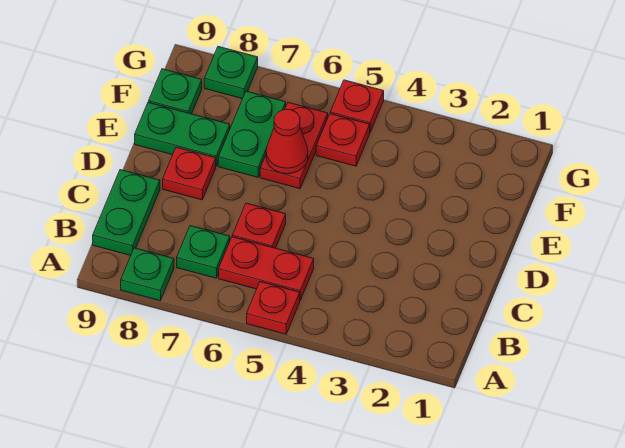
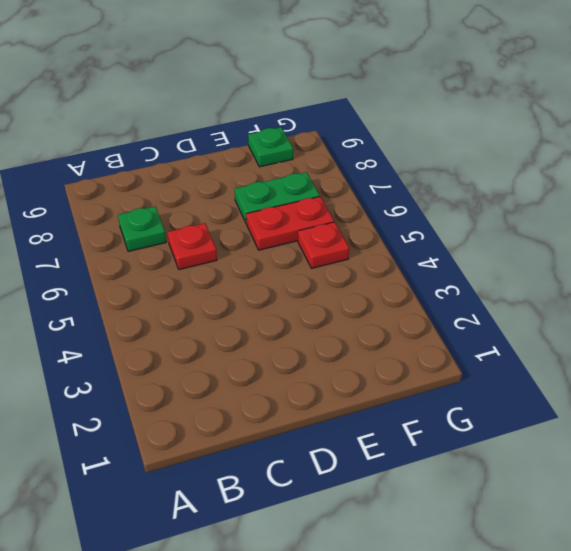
none -> red 1x1 plate [247,282,300,334]
none -> green 1x1 plate [121,248,174,301]
none -> red 1x2 plate [219,237,314,300]

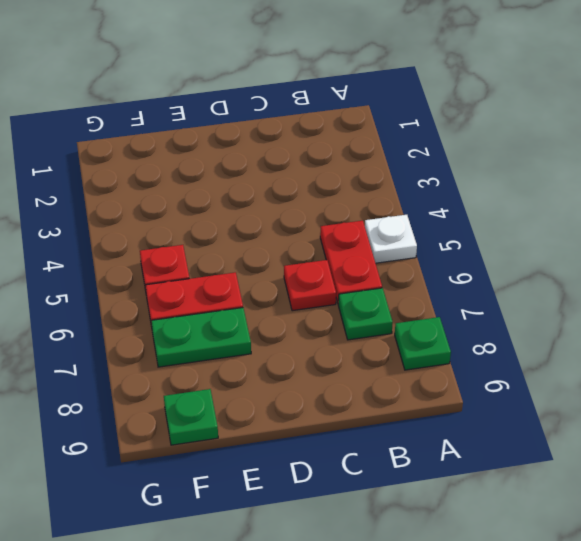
white 1x1 plate [365,215,417,263] -> red 1x1 plate [247,282,300,334]
none -> green 1x2 plate [93,170,160,255]
none -> red 1x1 plate [163,147,216,200]
none -> green 1x2 plate [135,102,230,166]

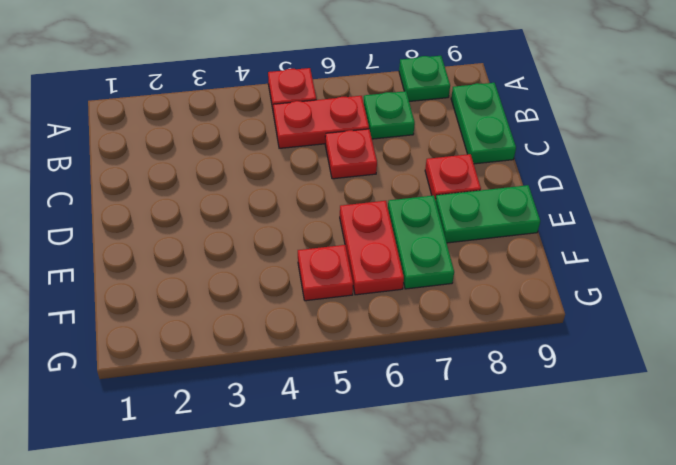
none -> green 1x1 plate [149,69,202,114]
none -> red 1x1 plate [330,80,384,132]
none -> green 1x1 plate [204,47,258,99]

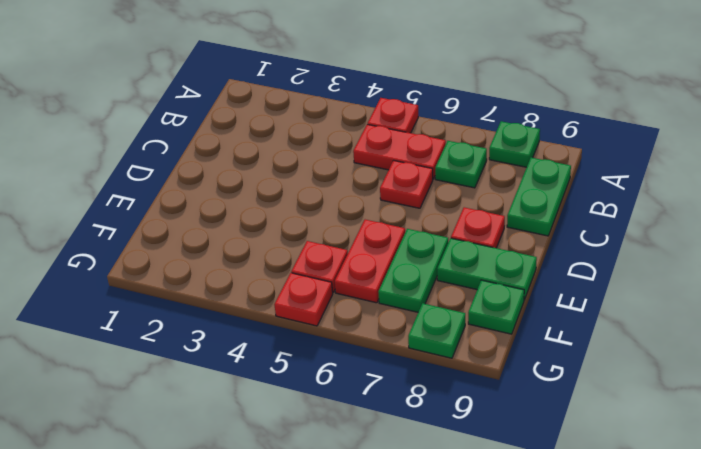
none -> red 1x1 cone [266,109,308,174]

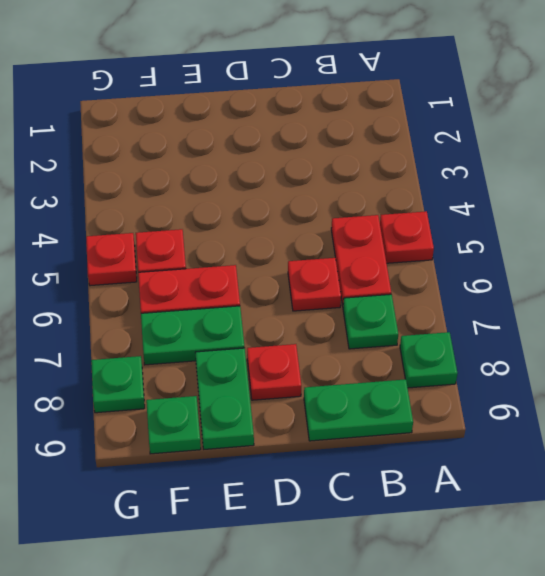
none -> red 1x1 cone [266,109,308,174]

